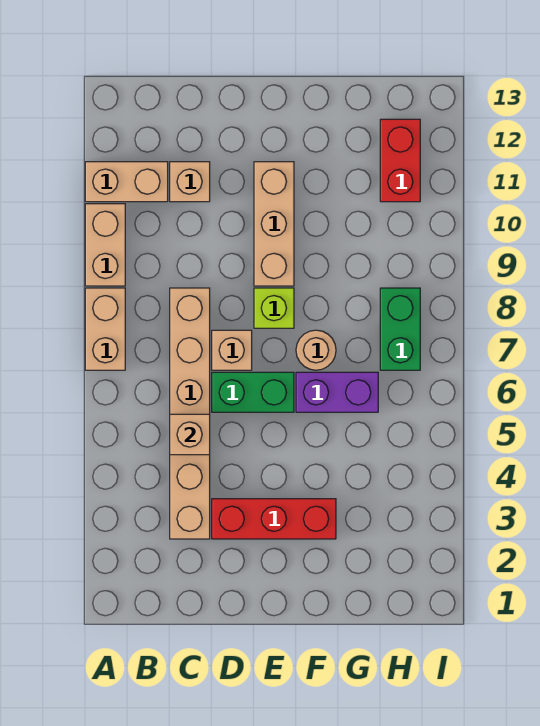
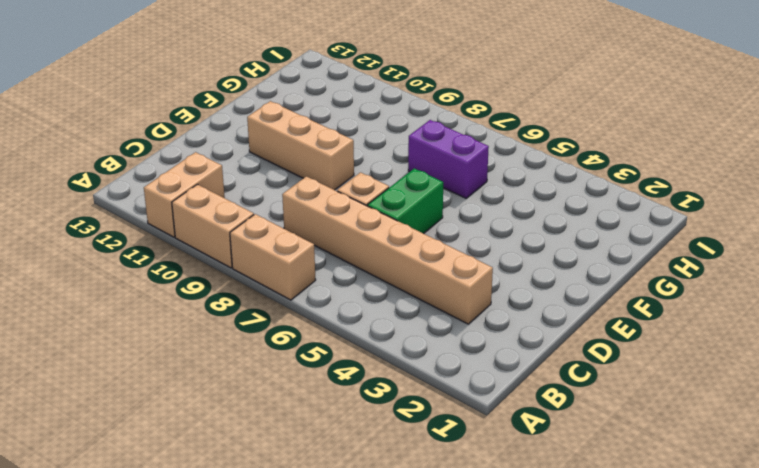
purple 1x2 brick [408,120,489,198] -> purple 1x2 brick turned to [296,372,378,412]
none -> tan 1x1 brick [170,162,210,202]
none -> red 1x3 brick [212,499,336,539]
none -> lime 1x1 brick [254,288,294,328]

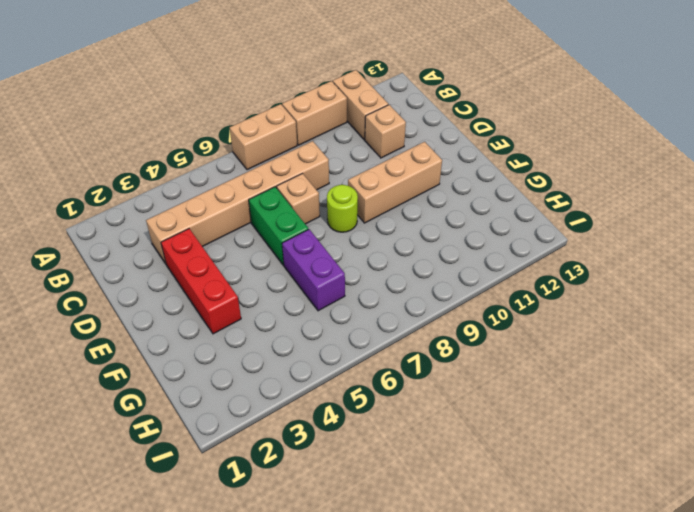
lime 1x1 round brick [327,185,358,232] -> lime 1x1 brick [254,288,294,328]
none -> tan 1x1 round brick [296,330,336,370]
none -> green 1x2 brick [380,288,420,370]
none -> red 1x2 brick [380,119,420,202]

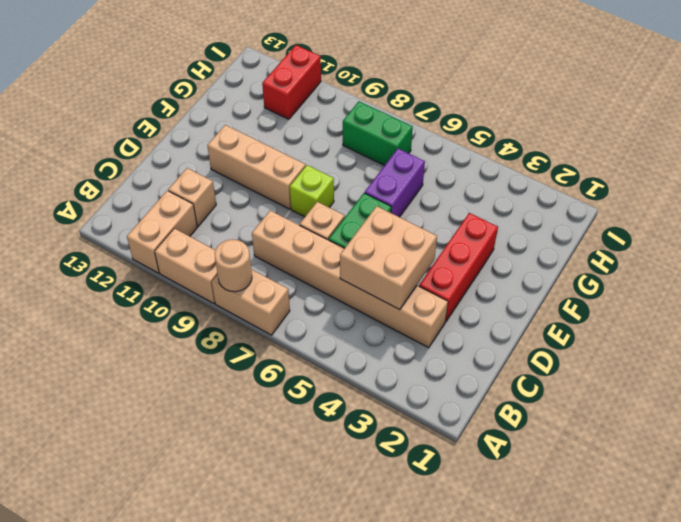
tan 1x1 round brick [215,239,252,292] -> tan 1x1 round brick moved to [296,330,336,370]
tan 2x2 brick [340,206,437,310] -> tan 1x1 brick [170,414,210,455]
red 1x2 brick [262,45,321,119] -> red 1x2 brick turned to [380,119,420,202]

